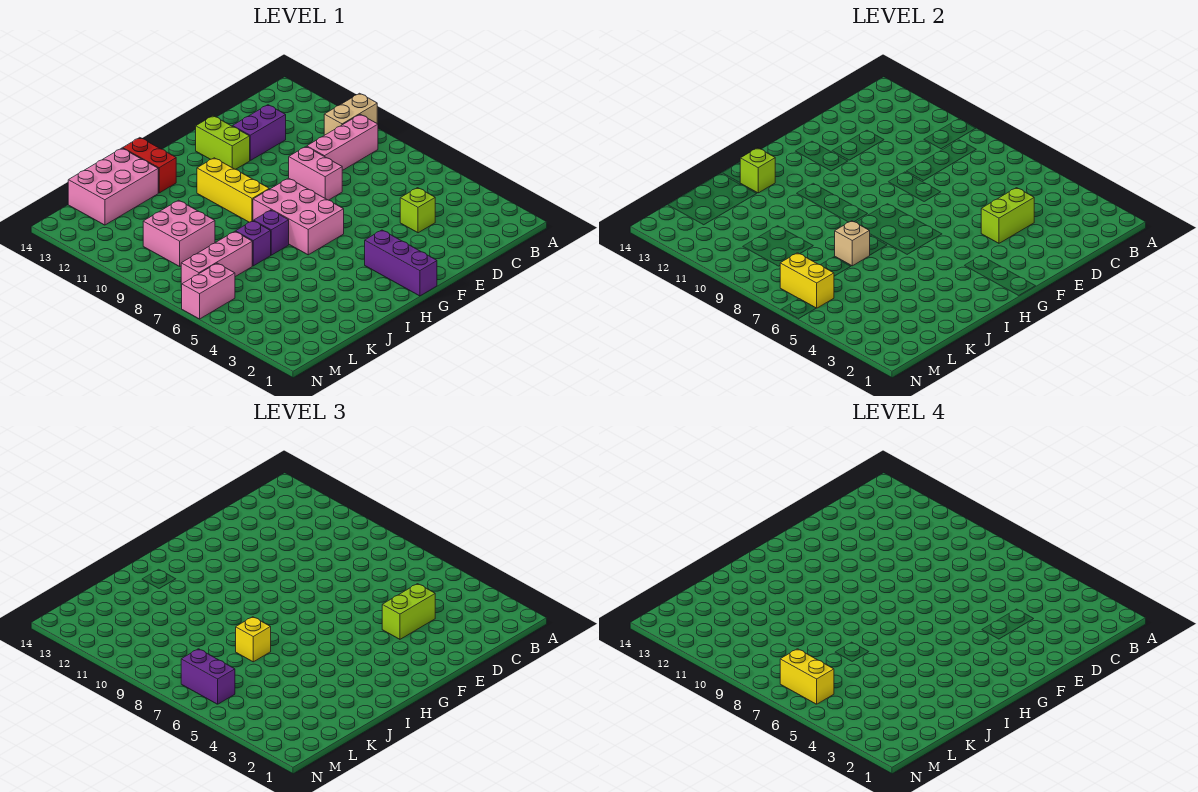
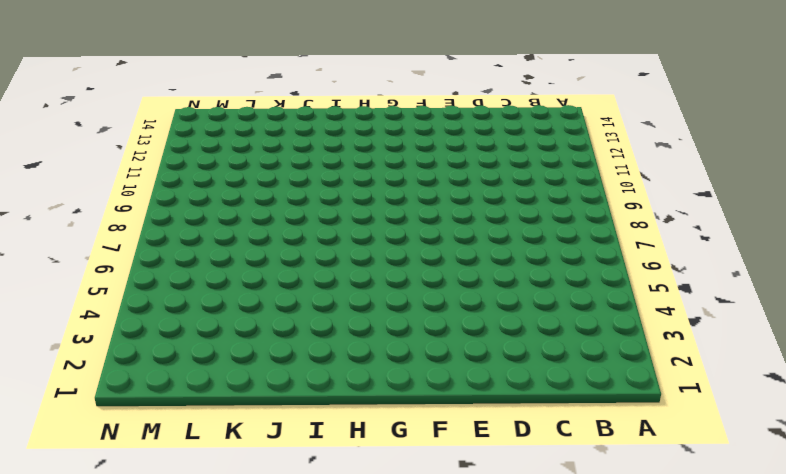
none -> tan 1x2 brick [324,93,377,135]
none -> pink 1x3 brick [307,114,378,171]
none -> lime 1x1 brick [400,188,435,233]

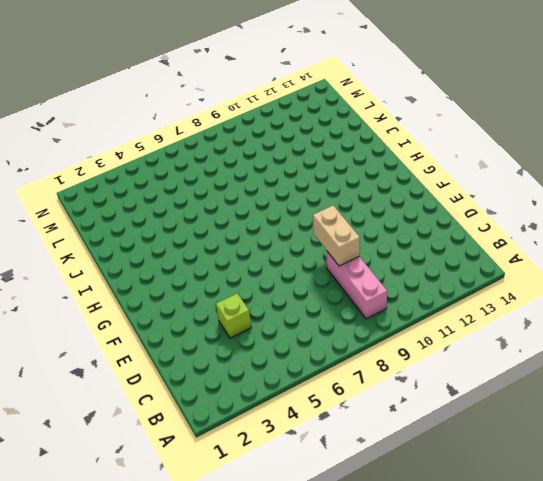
tan 1x2 brick [313,205,360,266] -> tan 1x2 brick moved to [324,93,377,135]
none -> purple 1x2 brick [233,105,286,160]
none -> pink 1x2 brick [289,147,342,200]
none -> lime 1x2 brick [196,116,250,169]

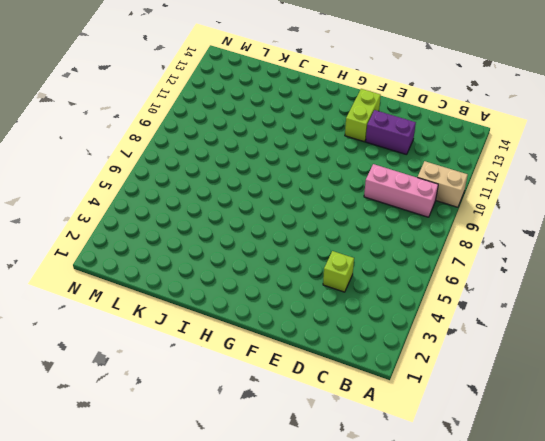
none -> pink 1x2 brick [289,147,342,200]
none -> purple 1x3 brick [365,230,437,296]
none -> pink 2x3 brick [253,178,344,255]

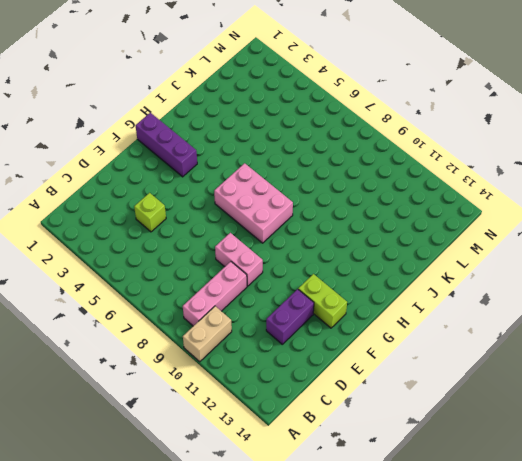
none -> yellow 1x3 brick [197,158,269,222]
none -> purple 1x1 brick [254,210,289,255]
none -> red 1x2 brick [123,138,176,193]

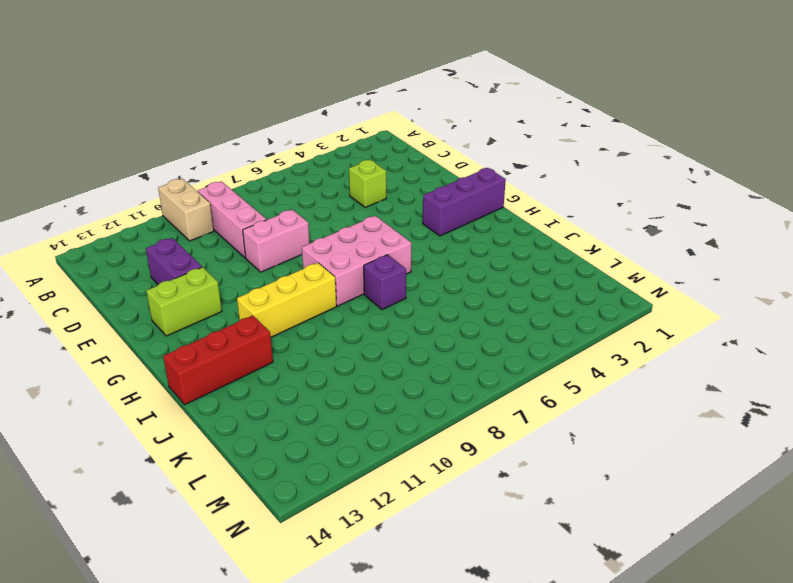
red 1x3 brick [163,315,273,405] -> red 1x2 brick [123,138,176,193]
none -> purple 1x1 brick [236,221,271,266]
none -> pink 2x3 brick [68,148,158,225]
none -> pink 1x3 brick [181,231,252,288]

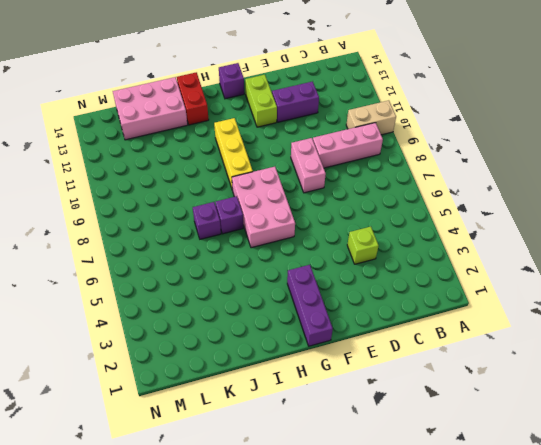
purple 1x1 brick [219,63,244,99] -> none
none -> pink 1x3 brick [181,231,252,288]
none -> pink 2x2 brick [143,200,215,266]
none -> pink 1x2 brick [182,263,235,319]

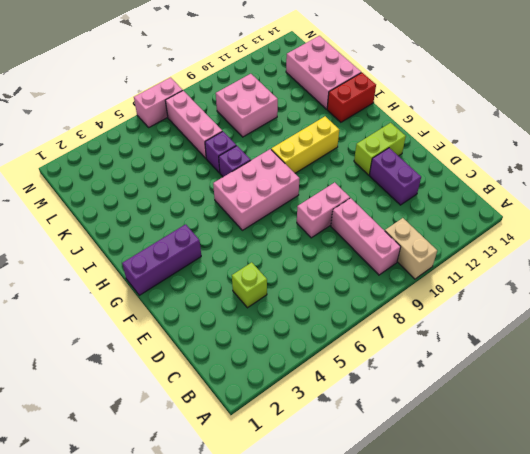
pink 1x2 brick [134,78,183,127] -> pink 1x2 brick turned to [182,263,235,319]
none -> lime 1x2 brick [981,188,1034,243]
none -> lime 1x1 brick [740,148,775,193]
none -> tan 1x1 brick [835,221,870,266]

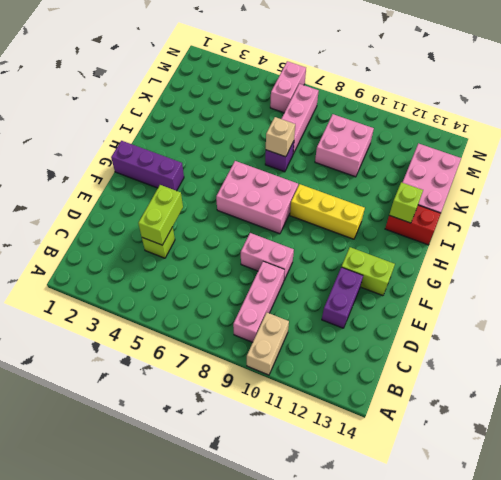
none -> purple 1x1 brick [254,210,289,255]
none -> yellow 1x2 brick [780,253,834,308]
none -> lime 1x2 brick [382,584,435,639]

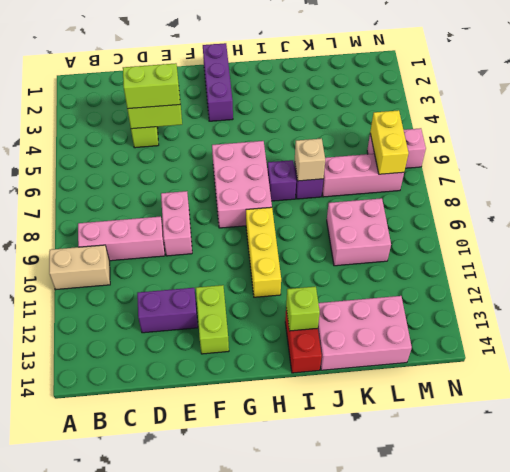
none -> yellow 1x1 brick [236,617,271,662]
none -> purple 1x2 brick [181,649,235,704]
none -> yellow 1x2 brick [780,649,834,704]

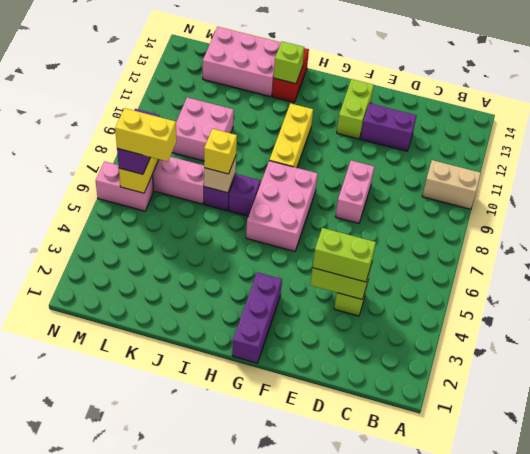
yellow 1x2 brick [115,108,176,162] -> yellow 1x2 brick turned to [780,649,834,704]
none -> pink 1x3 brick [307,114,378,171]

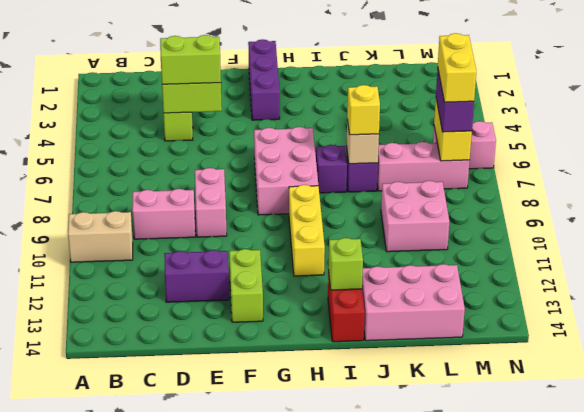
pink 1x2 brick [132,189,195,239] -> pink 1x3 brick [307,114,378,171]

